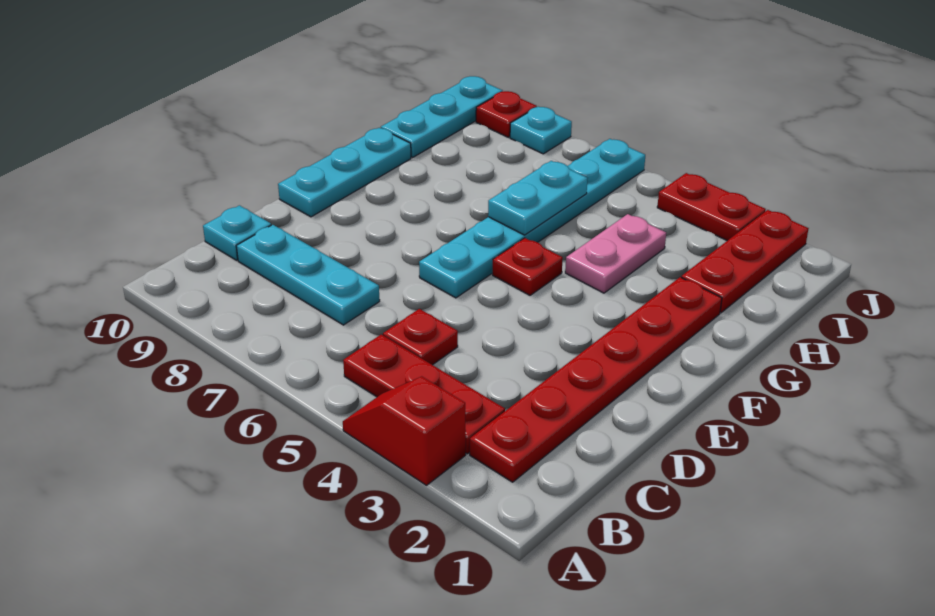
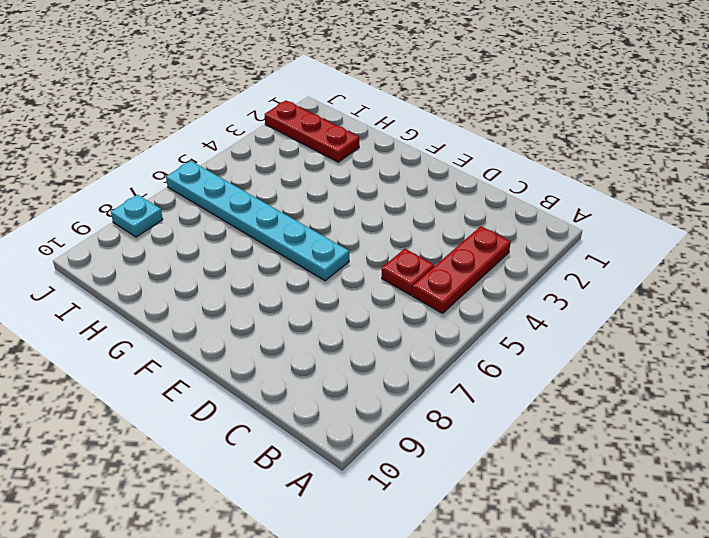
none -> red 1x2 slope [343,376,466,485]
none -> red 1x6 plate [470,277,722,482]
none -> cyan 1x3 plate [236,225,380,325]

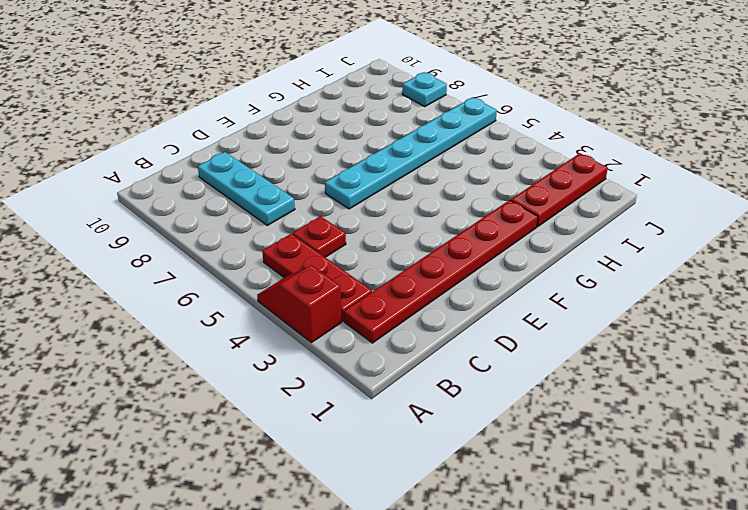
none -> cyan 1x1 plate [203,205,271,260]
none -> cyan 1x3 plate [278,128,411,217]
none -> red 1x1 plate [493,238,563,295]

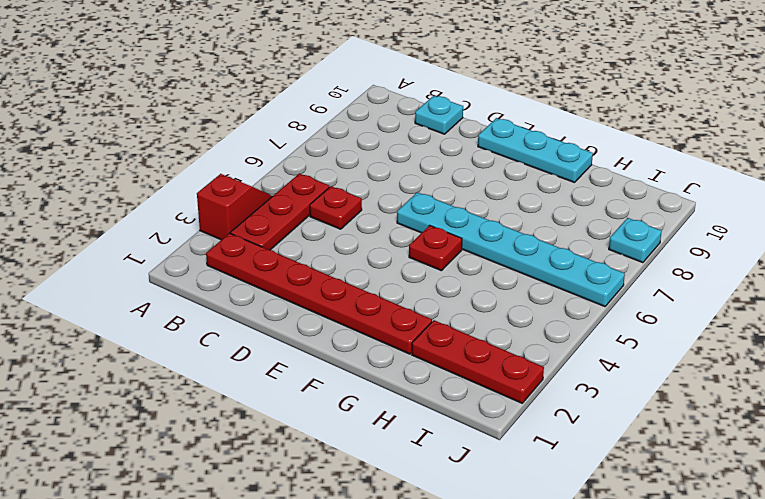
none -> cyan 1x3 plate [236,225,380,325]
none -> pink 1x2 plate [565,214,666,293]
none -> cyan 1x3 plate [381,76,503,157]

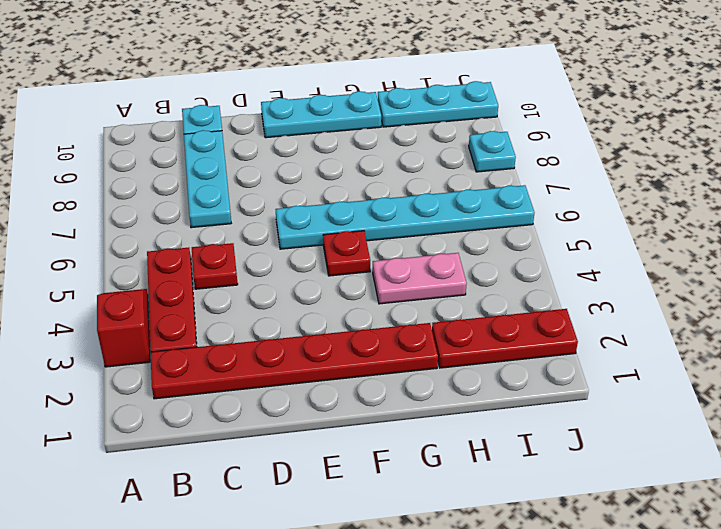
none -> red 1x2 plate [657,173,766,241]
none -> red 1x1 plate [476,91,537,137]
none -> cyan 1x2 plate [488,161,588,235]

